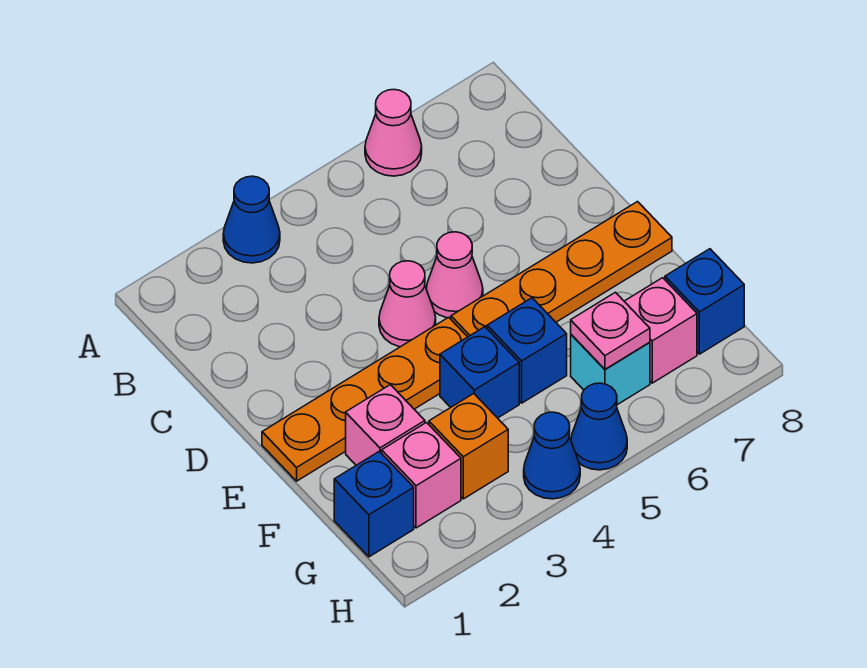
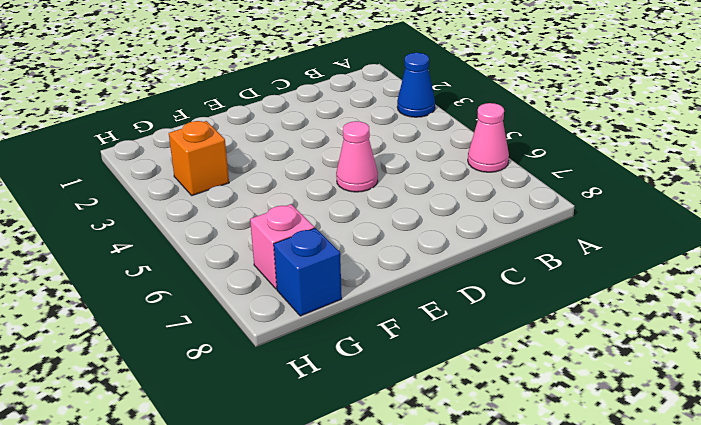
none -> pink 1x1 cone [379,261,436,347]
none -> orange 1x4 plate [262,317,467,481]
none -> orange 1x4 plate [451,202,672,337]

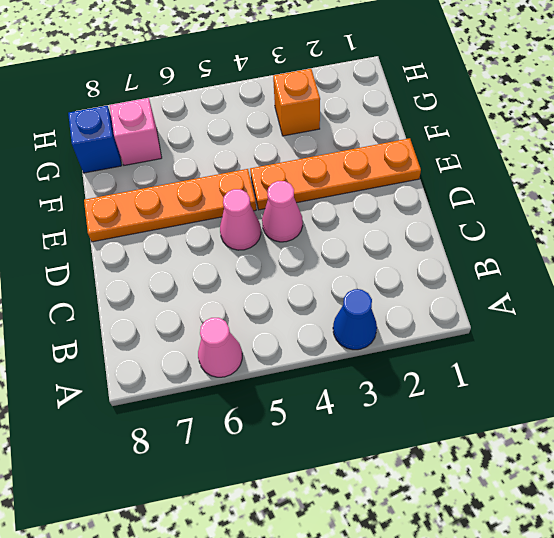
none -> pink 1x1 brick [346,385,425,465]
none -> blue 1x1 brick [440,327,519,418]
none -> blue 1x1 brick [487,298,567,403]

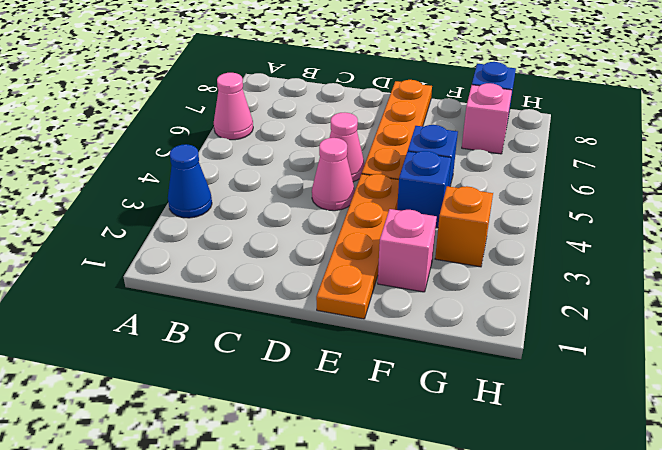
none -> blue 1x1 brick [334,451,414,557]
none -> pink 1x1 brick [382,423,461,528]
none -> cyan 1x1 brick [571,335,650,405]

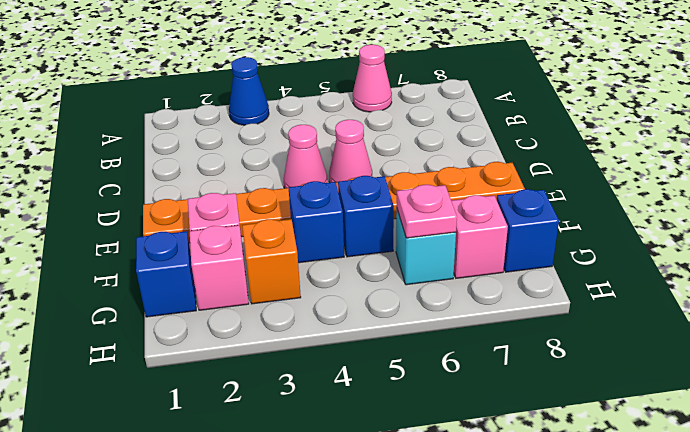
none -> blue 1x1 cone [524,412,580,499]
none -> blue 1x1 cone [571,383,627,470]

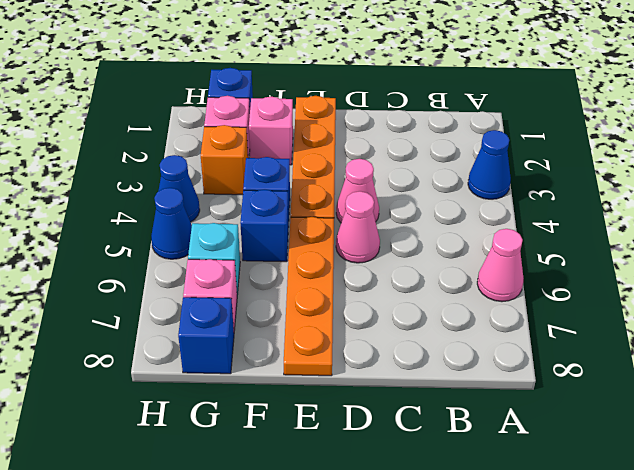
none -> pink 1x1 plate [571,292,650,369]

